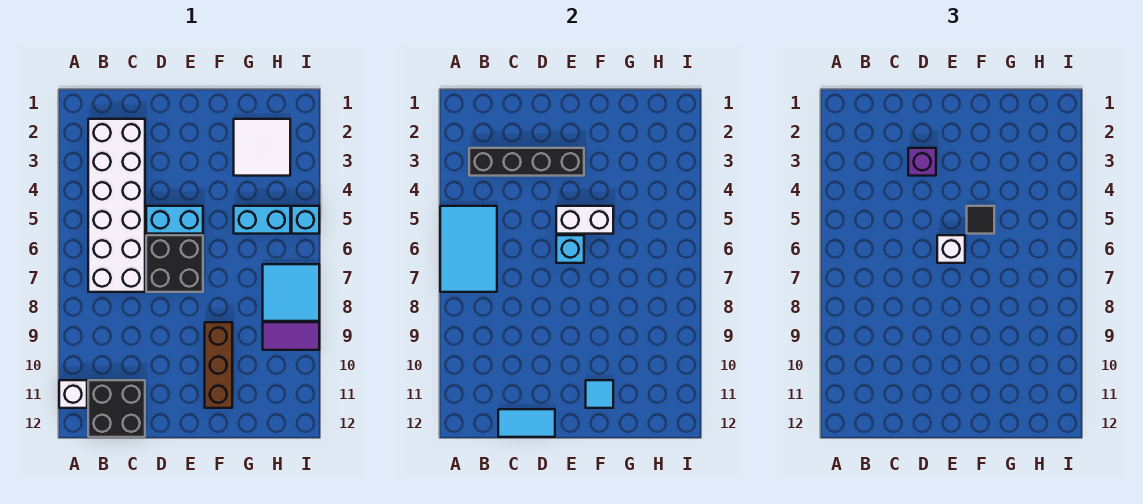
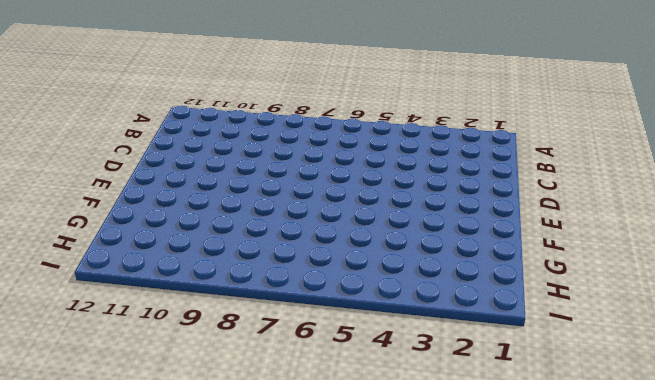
none -> white 1x1 brick [59,380,87,408]
none -> white 2x6 brick [88,119,145,292]
none -> black 2x2 brick [88,380,145,437]

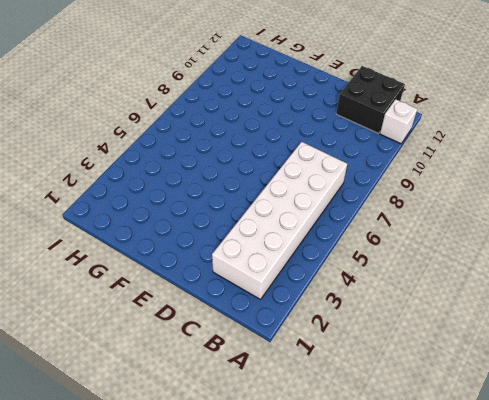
none -> cyan 1x2 brick [146,206,203,234]
none -> black 2x2 brick [146,235,203,292]
none -> brown 1x3 brick [205,322,232,408]

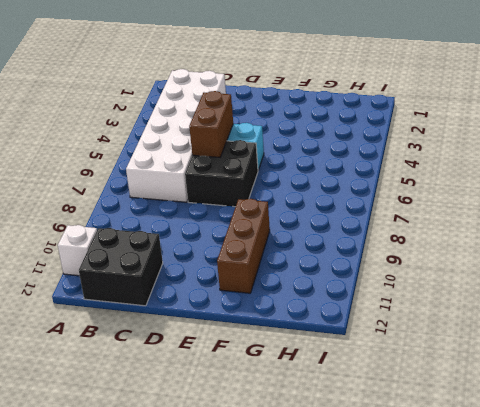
brown 1x2 brick [189,91,233,157] -> none
none -> white 2x2 tile [234,119,290,176]
none -> cyan 1x2 brick [234,206,290,234]
none -> cyan 2x2 tile [263,264,319,321]

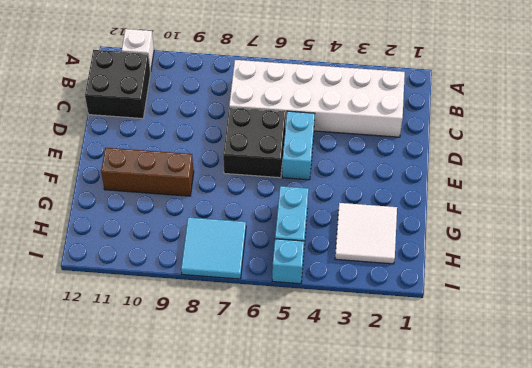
none -> purple 1x2 tile [263,322,319,350]
none -> cyan 2x3 tile [440,206,497,292]
none -> black 1x4 brick [469,148,584,176]

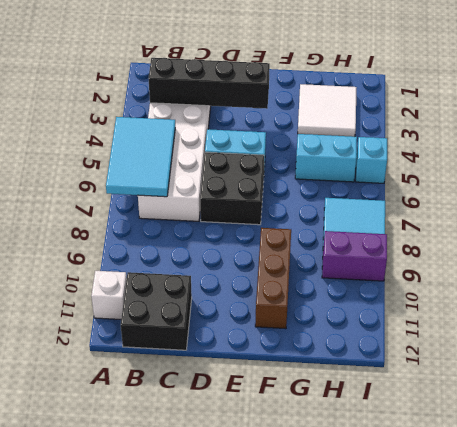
purple 1x2 brick [322,231,387,281] -> purple 1x2 tile [263,322,319,350]
none -> cyan 1x2 tile [498,409,555,437]
none -> white 1x2 brick [556,206,613,234]
none -> cyan 1x1 brick [556,235,584,263]

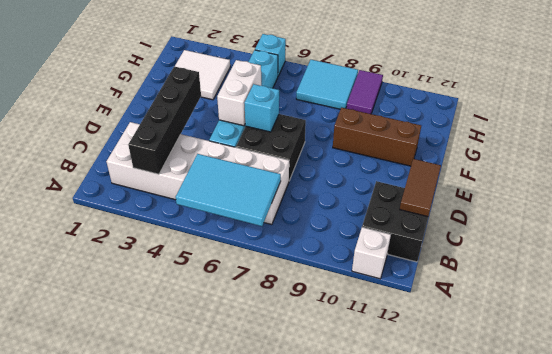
brown 1x2 tile [400,159,441,217] -> cyan 1x2 tile [498,409,555,437]
none -> cyan 1x1 tile [586,380,613,408]
none -> purple 1x1 brick [908,148,936,176]
none -> white 1x1 brick [937,235,965,263]

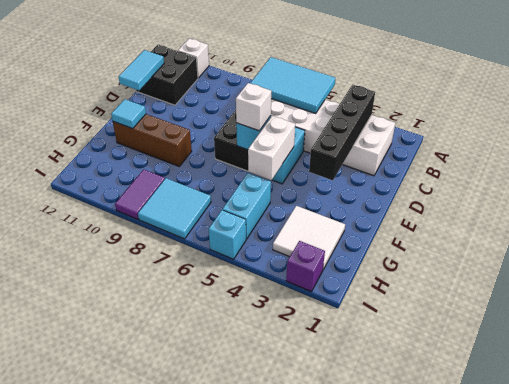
purple 1x1 brick [286,241,325,292] -> purple 1x1 brick moved to [908,148,936,176]
none -> black 1x1 tile [967,206,994,234]

